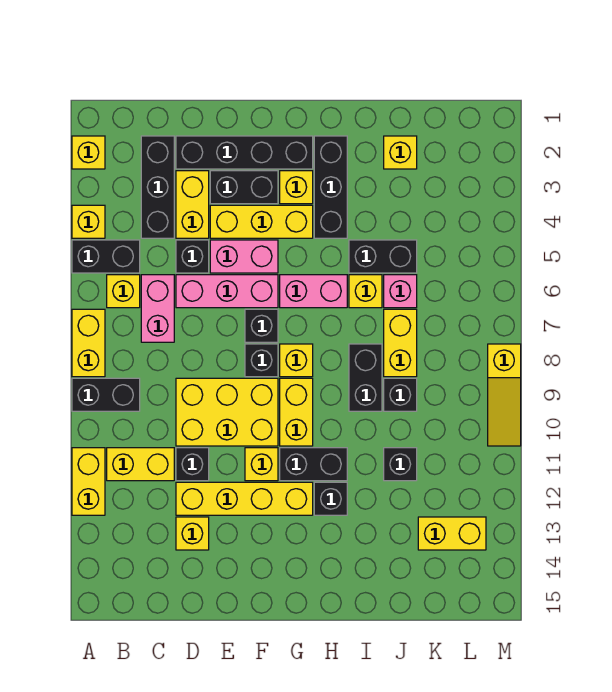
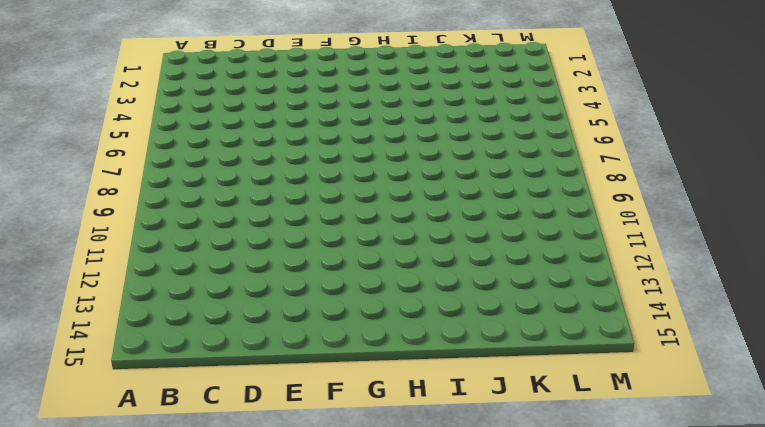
none -> yellow 1x1 brick [72,136,105,169]
none -> yellow 1x1 brick [72,205,105,238]
none -> black 1x2 brick [72,240,140,273]
none -> yellow 1x2 brick [72,309,105,377]

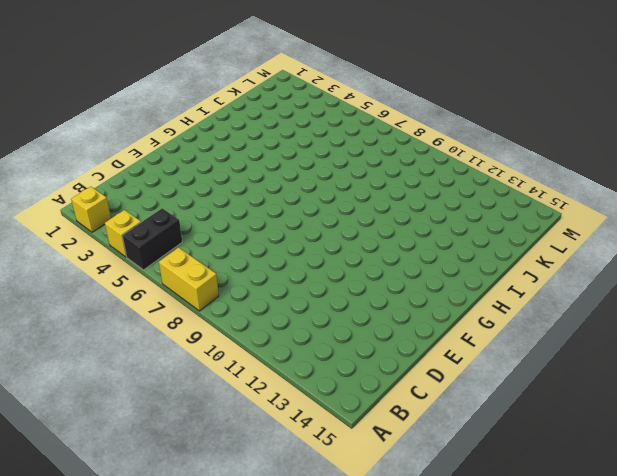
none -> black 1x2 brick [72,378,140,411]
none -> yellow 1x2 brick [72,448,105,515]
none -> yellow 1x1 brick [107,275,140,308]
none -> yellow 1x2 brick [107,448,174,481]

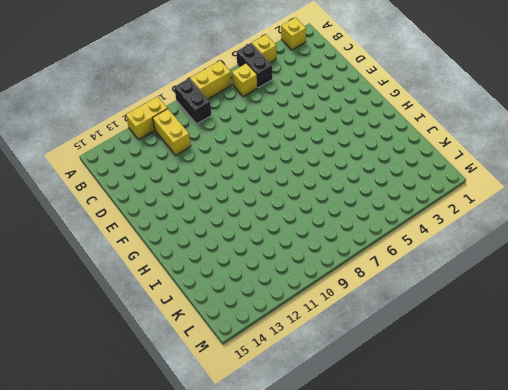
none -> black 1x3 brick [141,136,174,238]
none -> pink 1x2 brick [141,275,174,342]
none -> black 1x4 brick [176,136,313,169]
none -> yellow 1x2 brick [176,171,209,238]

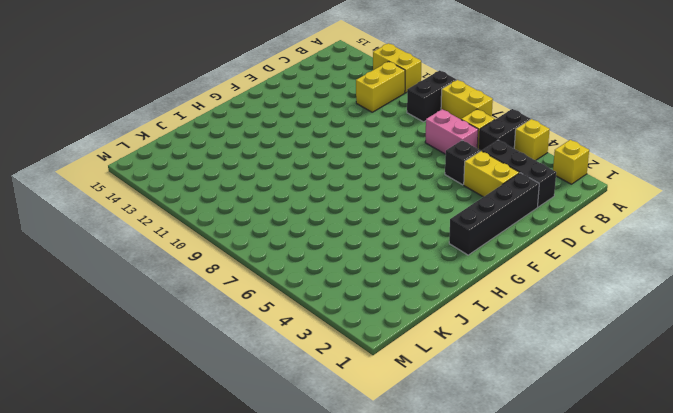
none -> pink 1x3 brick [176,275,278,308]
none -> yellow 2x3 brick [176,378,278,446]
none -> black 1x1 brick [176,448,209,481]
none -> yellow 1x4 brick [176,482,313,515]

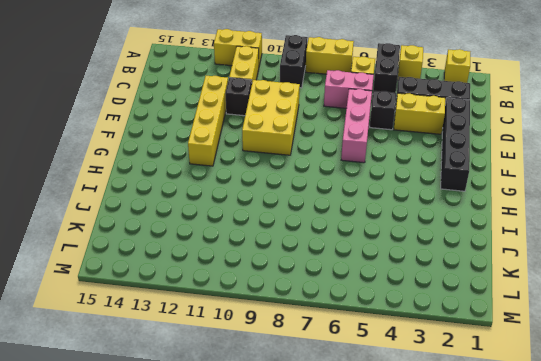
none -> yellow 1x1 brick [176,517,209,550]
none -> black 1x2 brick [210,171,278,204]
none -> yellow 1x3 brick [210,205,313,238]
none -> pink 1x2 brick [210,240,278,273]

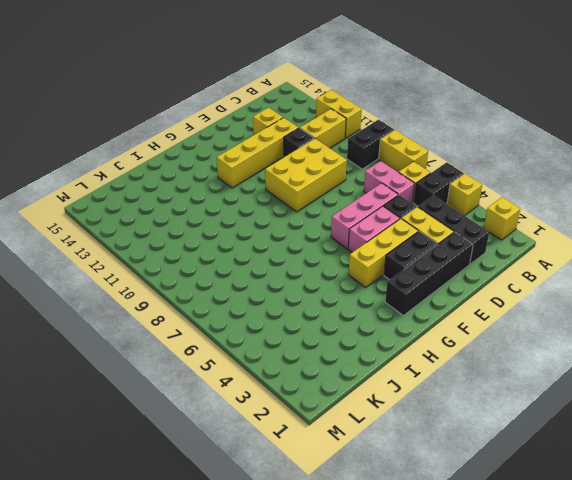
none -> black 1x1 brick [245,309,278,342]
none -> black 1x1 brick [245,344,278,377]
none -> yellow 1x1 brick [245,448,278,481]
none -> yellow 1x1 brick [280,171,313,204]

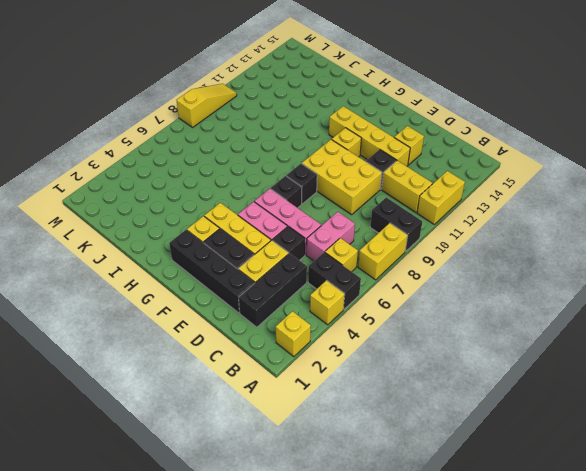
none -> pink 1x2 brick [280,275,347,308]
none -> yellow 1x1 brick [280,344,313,377]
none -> yellow 1x2 brick [280,378,313,446]
none -> black 1x2 brick [280,448,347,481]

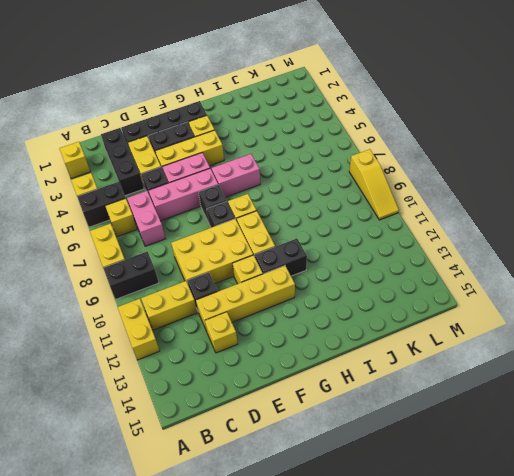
none -> black 1x3 brick [314,136,347,238]
none -> black 1x1 brick [314,482,347,515]
none -> black 1x2 brick [349,240,417,273]
none -> yellow 1x1 brick [349,275,382,308]

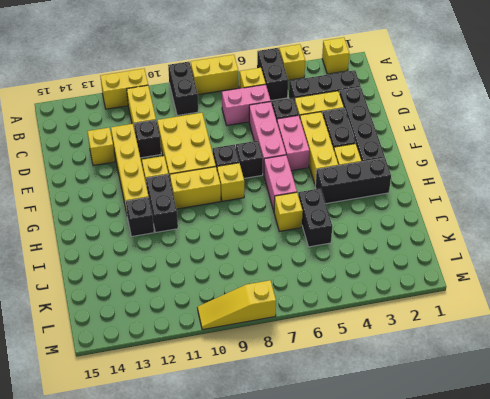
none -> black 1x2 brick [349,344,382,411]
none -> yellow 1x1 brick [384,136,417,169]
none -> pink 1x1 brick [384,275,417,308]
none -> yellow 1x2 brick [384,309,417,377]

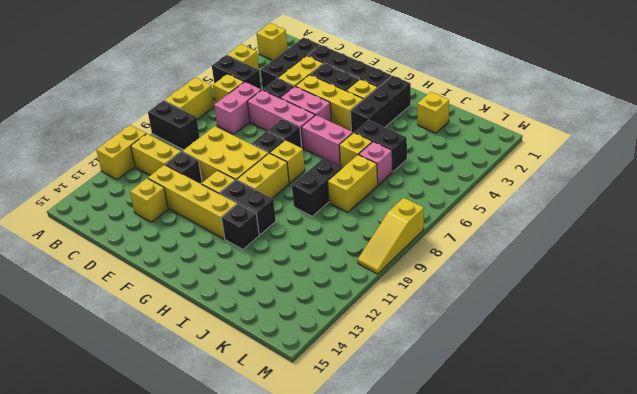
none -> black 1x1 brick [384,378,417,411]
none -> black 1x1 brick [384,448,417,481]
none -> yellow 1x2 brick [418,517,486,550]

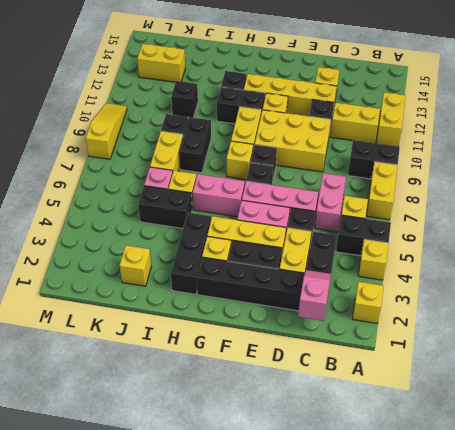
pink 1x2 slope [298,270,331,321] -> none

